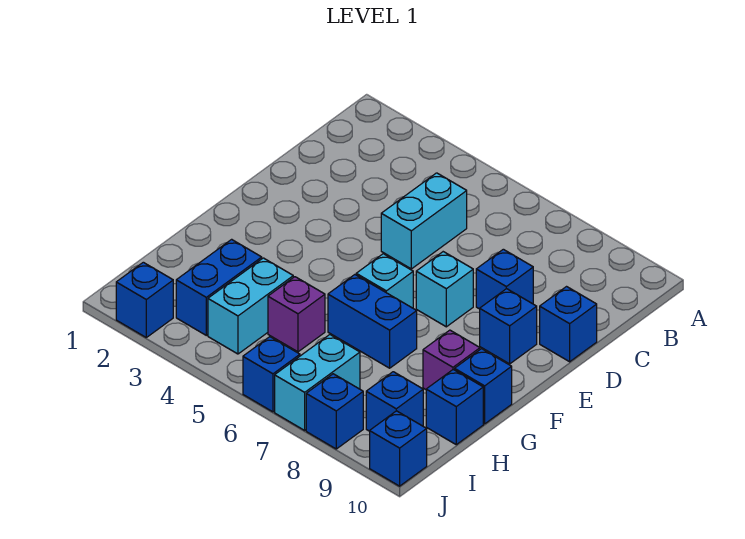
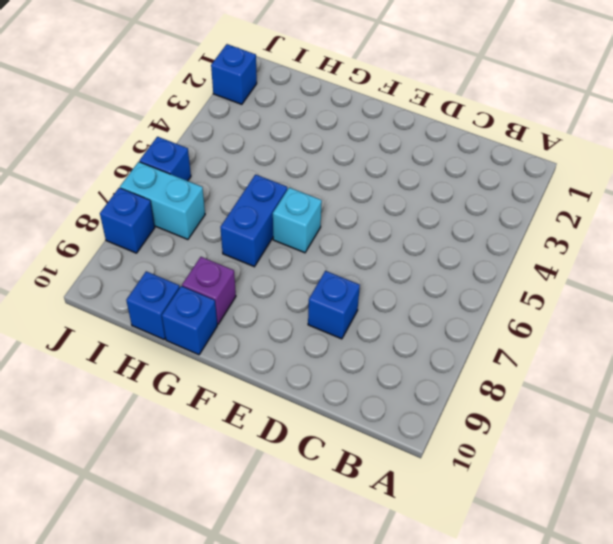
none -> cyan 1x2 brick [381,173,467,269]
none -> blue 1x1 brick [540,287,597,362]
none -> cyan 1x1 brick [416,252,473,327]

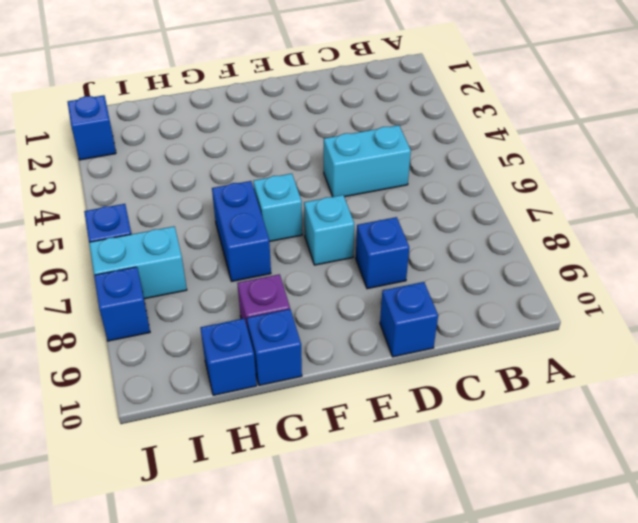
none -> blue 1x1 brick [480,289,537,364]
none -> blue 1x2 brick [176,239,262,335]
none -> cyan 1x2 brick [208,258,293,354]

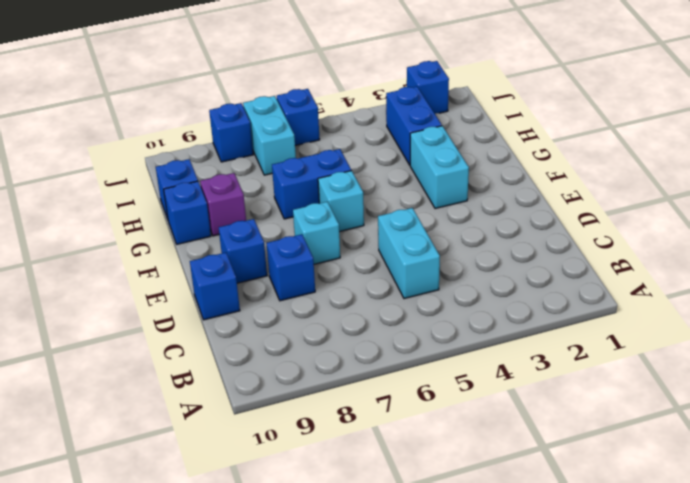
cyan 1x2 brick [410,126,469,209] -> cyan 1x2 brick moved to [208,258,293,354]
none -> purple 1x1 brick [268,277,325,352]
none -> blue 1x1 brick [366,372,423,431]
none -> blue 1x1 brick [370,411,427,486]

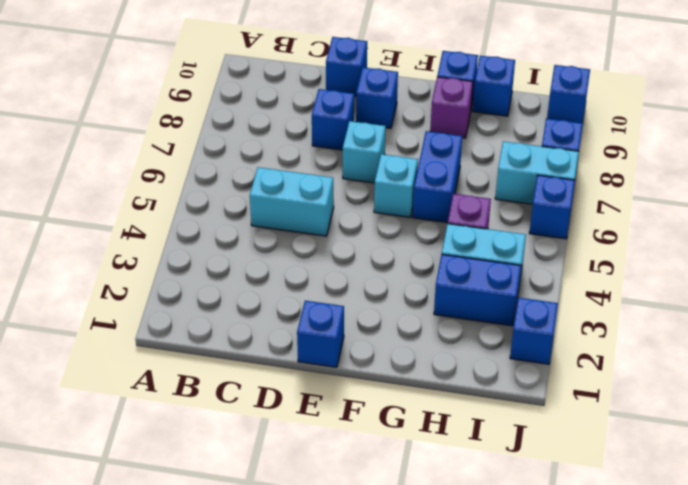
blue 1x1 brick [297,301,344,367] -> blue 1x1 brick moved to [366,372,423,431]

